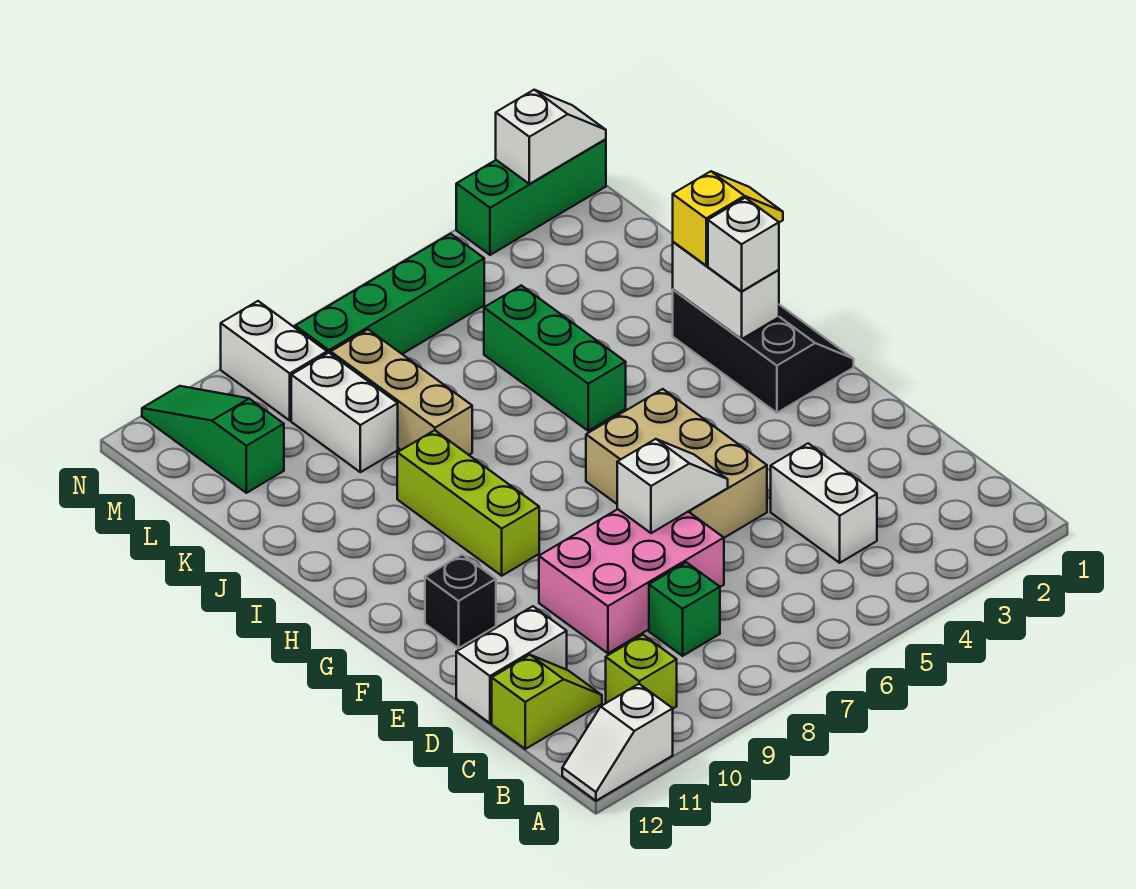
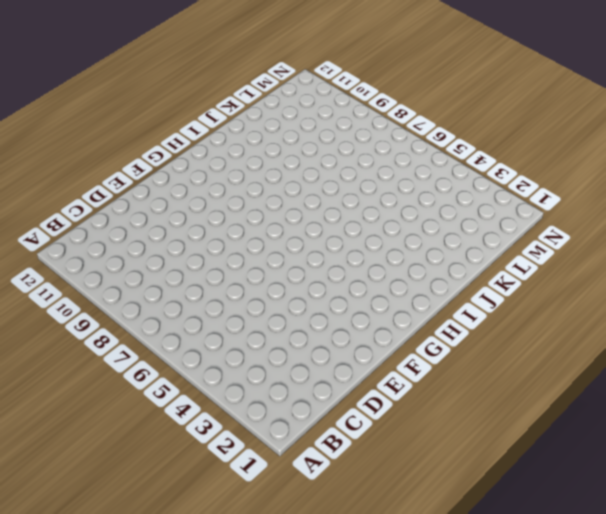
none -> white 1x2 slope [562,684,673,801]
none -> lime 1x1 brick [606,635,677,708]
none -> white 1x2 brick [771,443,877,563]

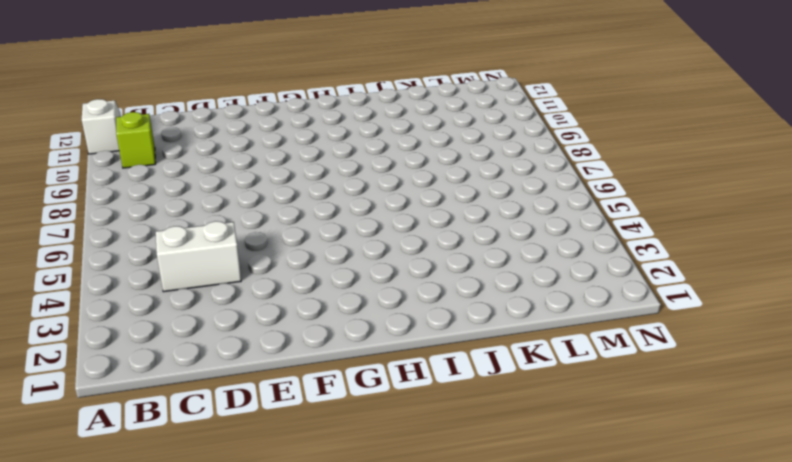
none -> green 1x1 brick [649,562,720,656]
none -> lime 1x2 slope [492,655,602,749]
none -> pink 2x3 brick [539,509,724,653]

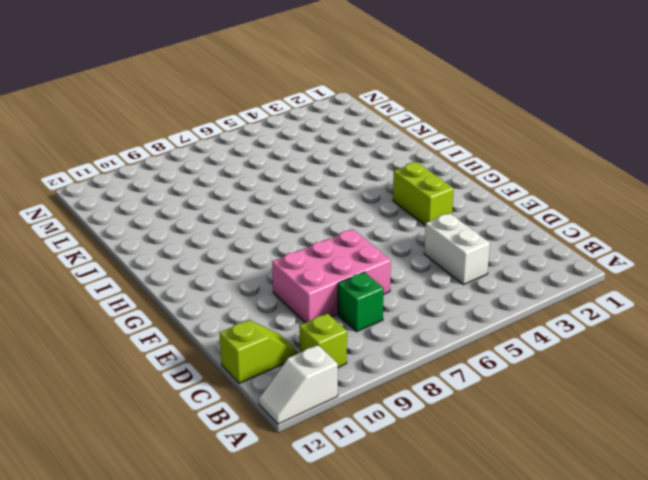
lime 1x2 brick [393,162,454,225] -> none
none -> white 1x2 brick [456,606,567,723]
none -> tan 2x3 brick [586,389,767,538]
none -> black 1x1 brick [425,554,496,648]

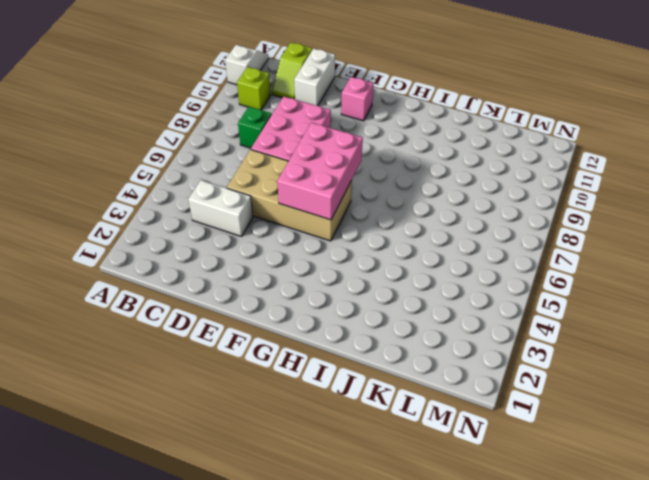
tan 2x4 brick [227,150,352,241] -> tan 2x3 brick [586,389,767,538]
pink 2x3 brick [277,123,363,220] -> none
pink 1x1 brick [341,77,373,121] -> black 1x1 brick [425,554,496,648]
none -> black 2x3 slope [673,290,854,413]
none -> lime 1x3 brick [397,430,539,576]
none -> green 1x3 brick [484,285,626,431]

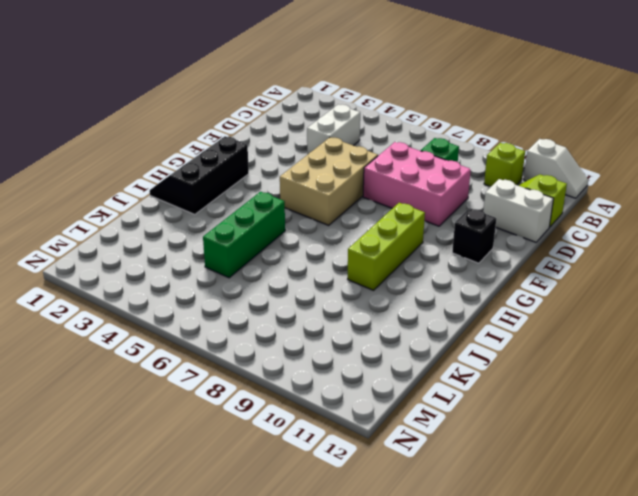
none -> tan 1x3 brick [331,330,472,455]
none -> white 1x2 brick [291,353,398,472]
none -> green 1x3 slope [142,386,284,493]

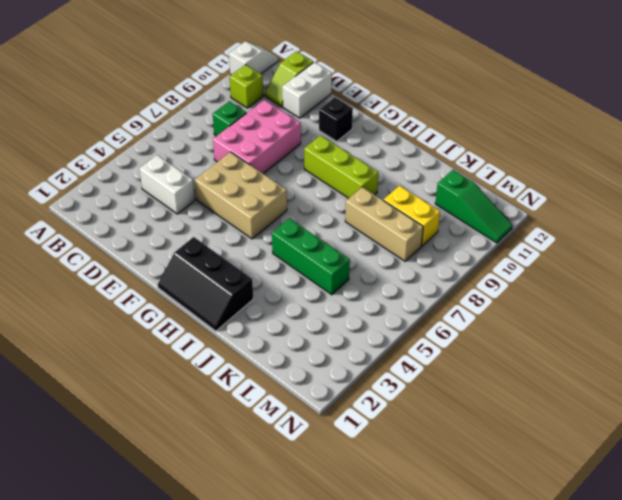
yellow 1x2 brick [383,186,440,246] -> white 1x2 brick [291,353,398,472]
none -> green 1x4 brick [295,234,484,354]
none -> white 1x2 brick [221,301,327,420]
none -> green 1x3 brick [456,139,606,255]

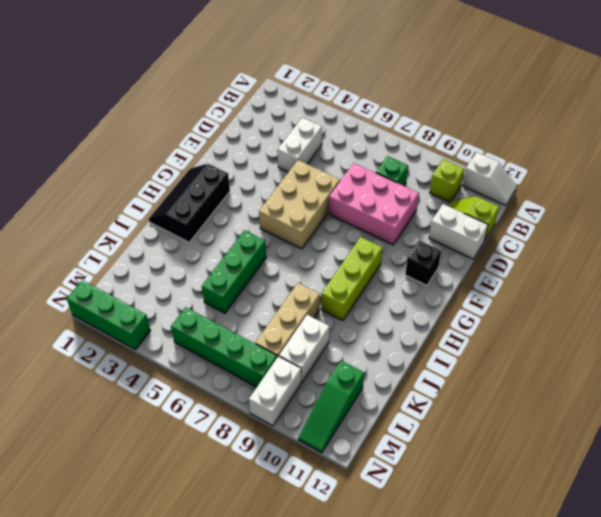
none -> white 1x2 slope [617,439,728,533]
none -> white 1x2 brick [673,242,779,339]
none -> white 1x2 slope [496,90,606,184]

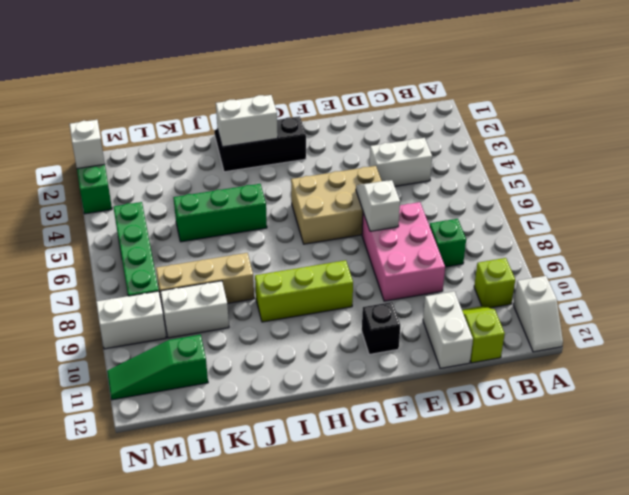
none -> white 1x1 brick [708,198,779,291]
none -> yellow 1x2 slope [673,171,783,265]

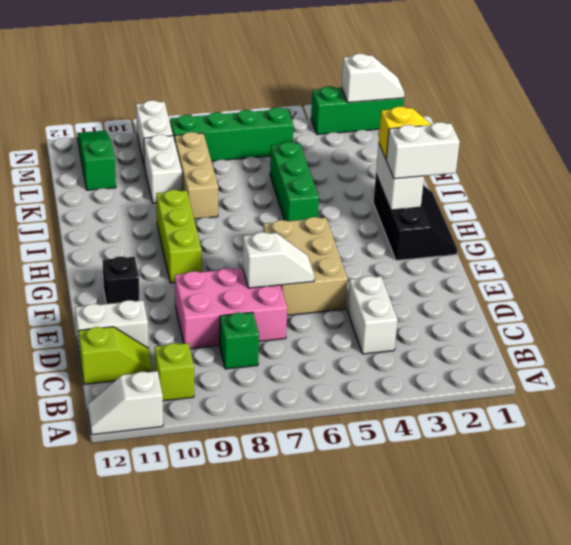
white 1x2 brick [386,122,460,179] -> white 1x1 brick [708,198,779,291]

